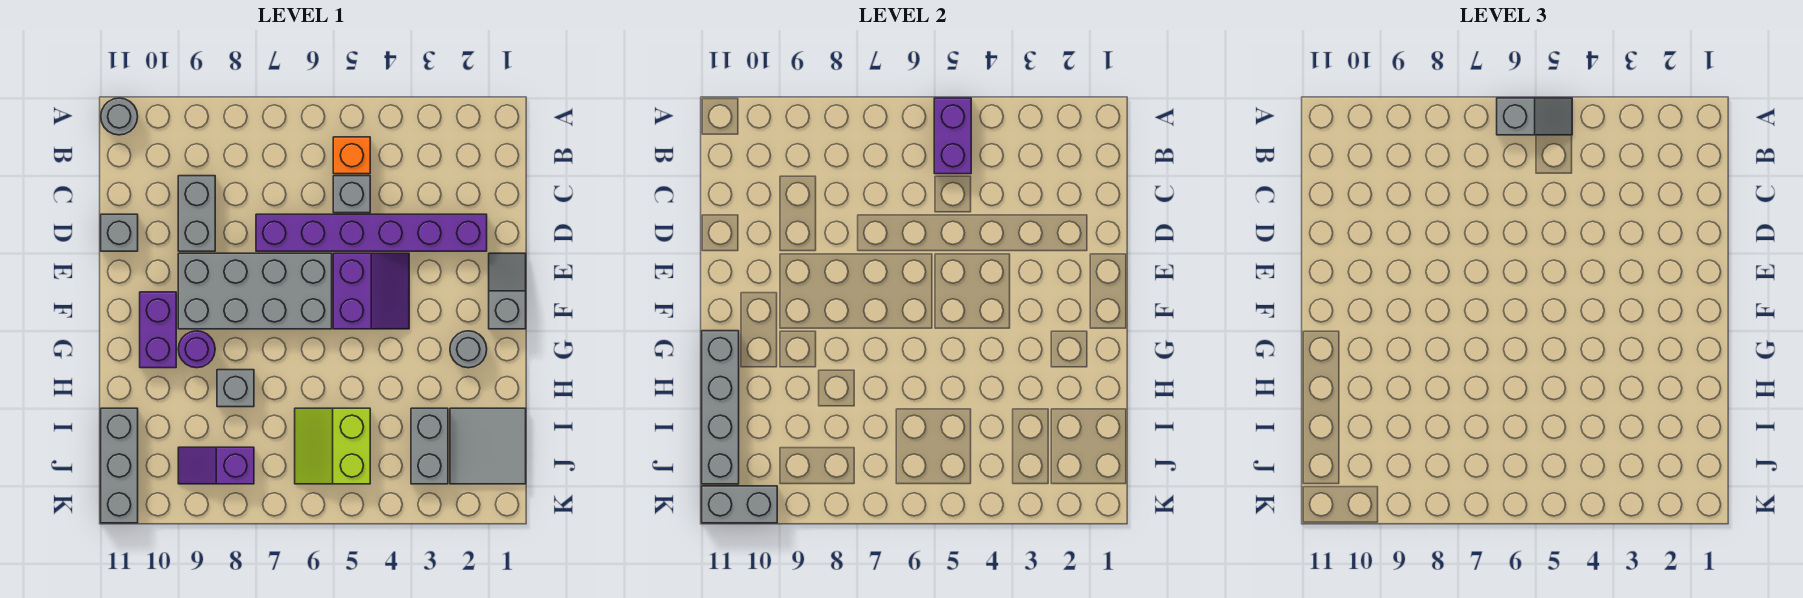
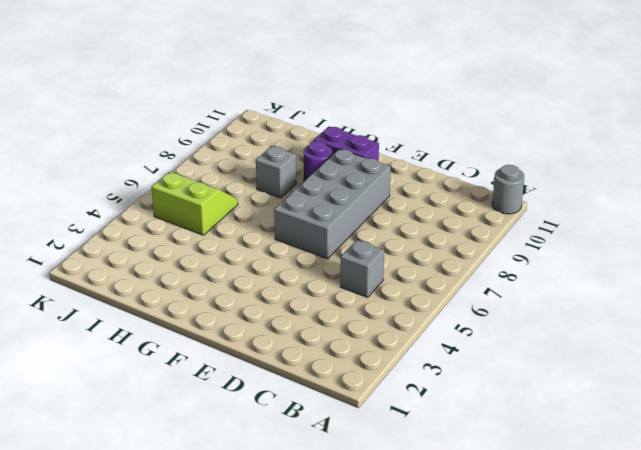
none -> orange 1x1 brick [333,137,370,174]
none -> grey 1x2 brick [178,176,215,251]
none -> purple 1x6 brick [256,214,487,251]

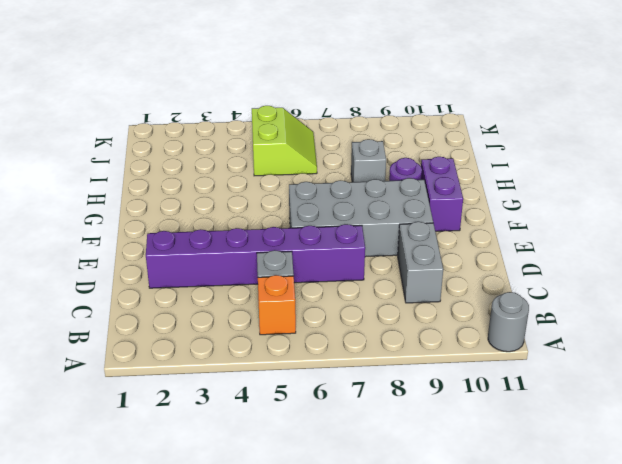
none -> grey 1x1 brick [101,214,138,251]
none -> grey 1x2 slope [489,253,526,329]
none -> purple 2x2 slope [333,253,409,329]

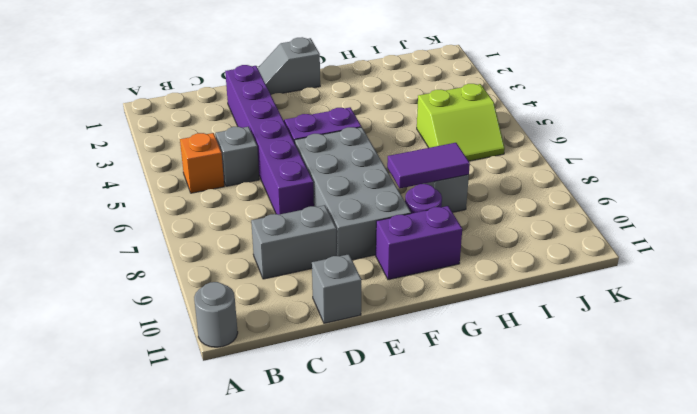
purple 1x2 tile [387,143,470,188] -> none
none -> grey 1x1 round brick [450,331,487,368]
none -> grey 2x2 tile [450,408,526,484]
none -> grey 1x2 brick [411,408,448,484]

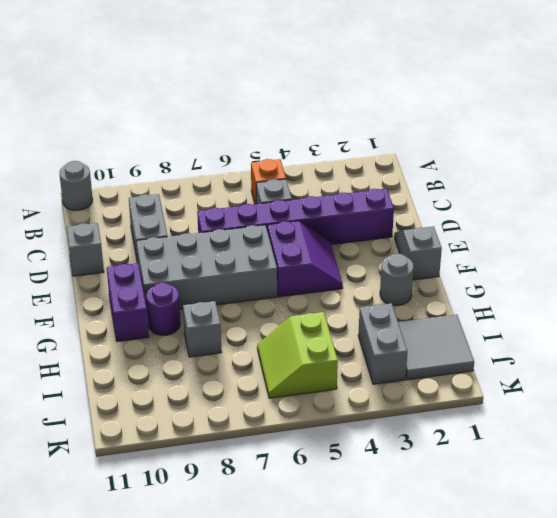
none -> grey 1x3 brick [101,408,138,523]
none -> purple 1x2 slope [178,447,254,484]
none -> purple 1x2 brick [934,98,971,174]

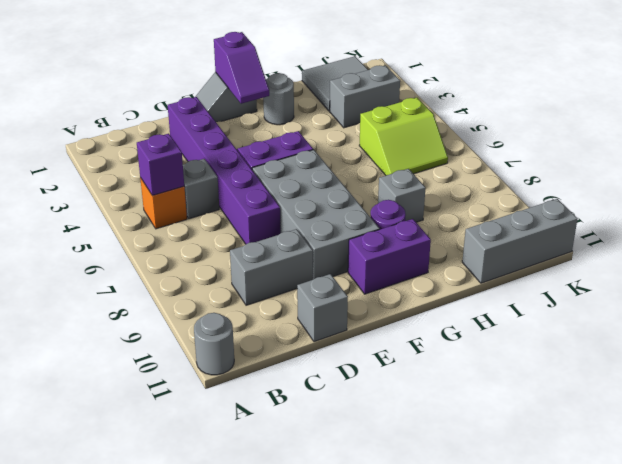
purple 1x1 brick [137,134,184,196] -> purple 1x2 brick [934,98,971,174]
purple 1x2 slope [214,32,269,104] -> purple 1x2 slope moved to [178,447,254,484]
none -> grey 1x4 brick [702,331,739,484]
none -> grey 1x2 brick [702,486,777,523]
none -> grey 1x2 slope [1497,98,1572,135]

